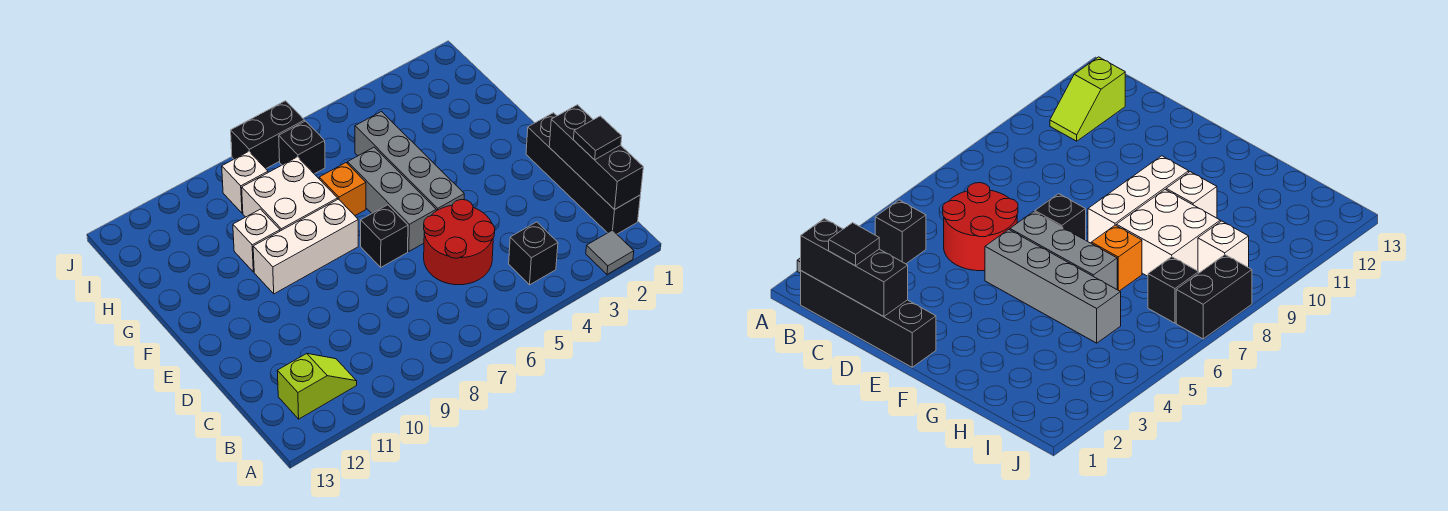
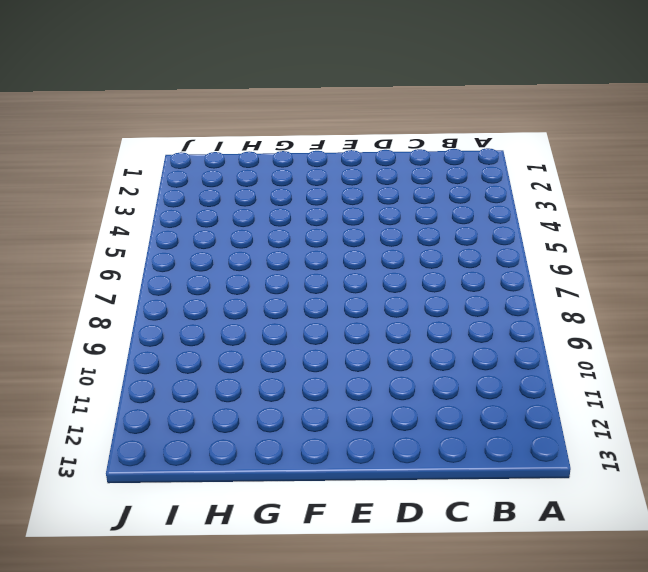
none -> grey 1x1 tile [586,230,634,274]
none -> black 1x4 brick [526,113,640,234]
none -> black 1x1 brick [509,222,558,285]

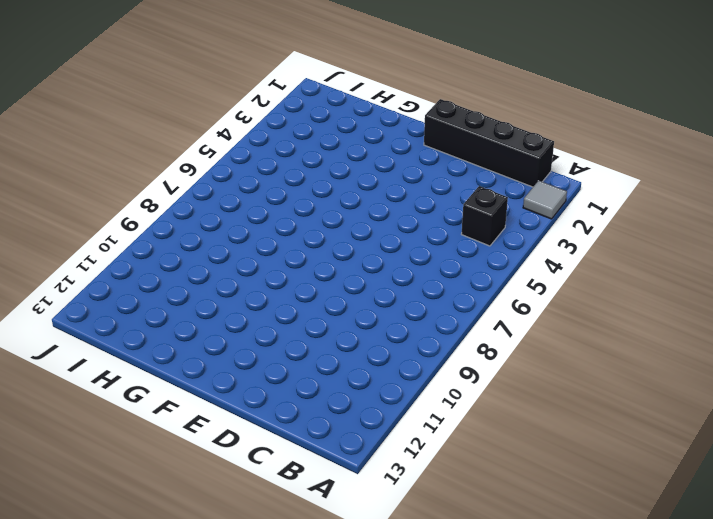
none -> lime 1x2 slope [277,354,357,419]
none -> red 2x2 round brick [424,199,495,285]
none -> grey 1x4 brick [355,112,464,211]

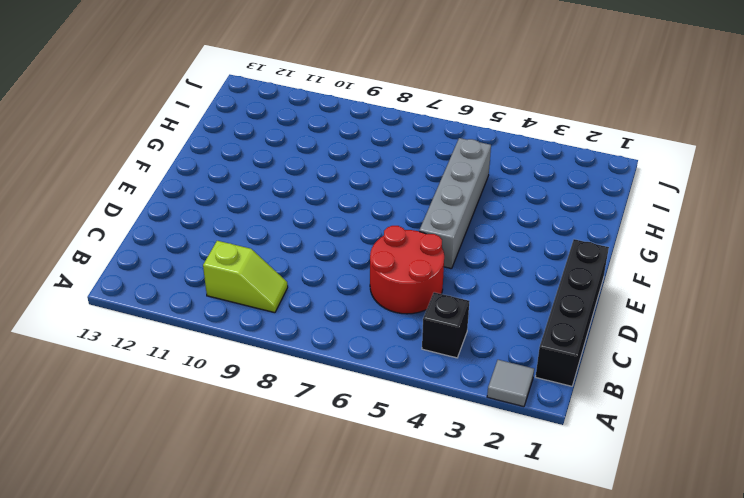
lime 1x2 slope [203,241,288,313] -> lime 1x2 slope moved to [277,354,357,419]
none -> grey 1x3 brick [348,147,436,251]
none -> black 1x1 brick [361,205,408,267]
none -> white 1x3 brick [253,199,358,294]

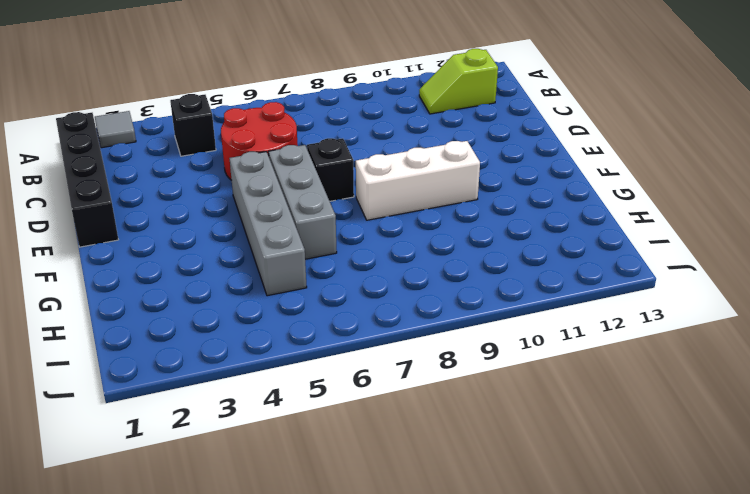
none -> orange 1x1 brick [319,163,366,215]
none -> white 2x2 brick [242,157,338,231]
none -> white 1x1 brick [233,209,280,272]

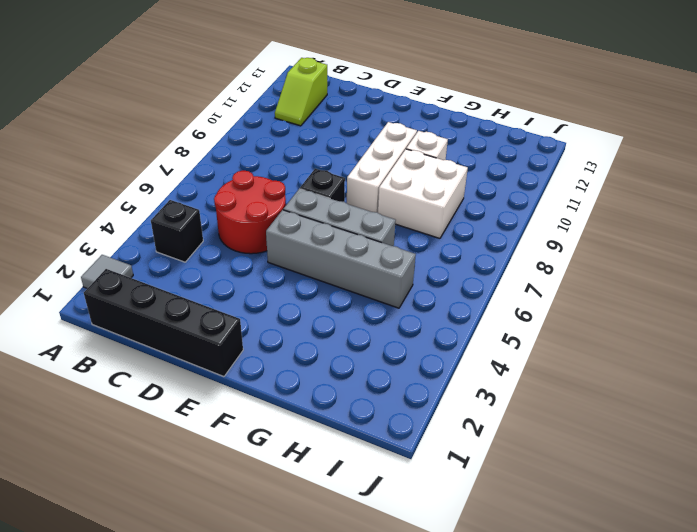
none -> orange 1x1 brick [319,163,366,215]
none -> black 1x1 brick [279,121,325,174]
none -> white 1x1 brick [222,152,268,213]

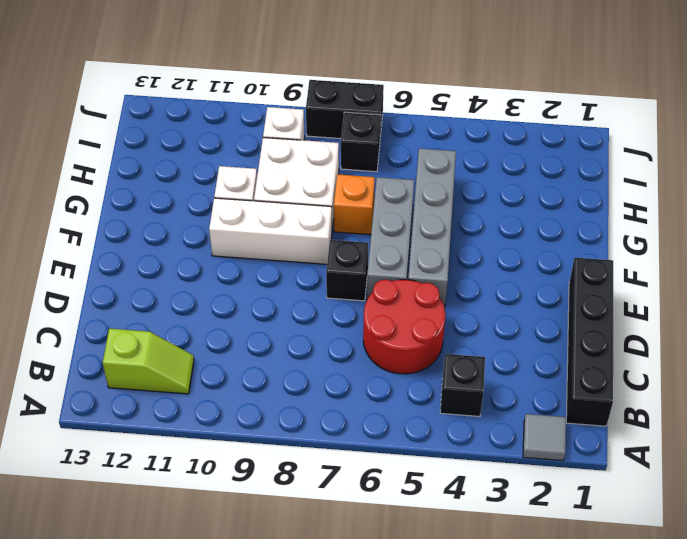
none -> black 1x3 brick [549,105,643,210]
none -> black 1x1 tile [573,116,622,160]

